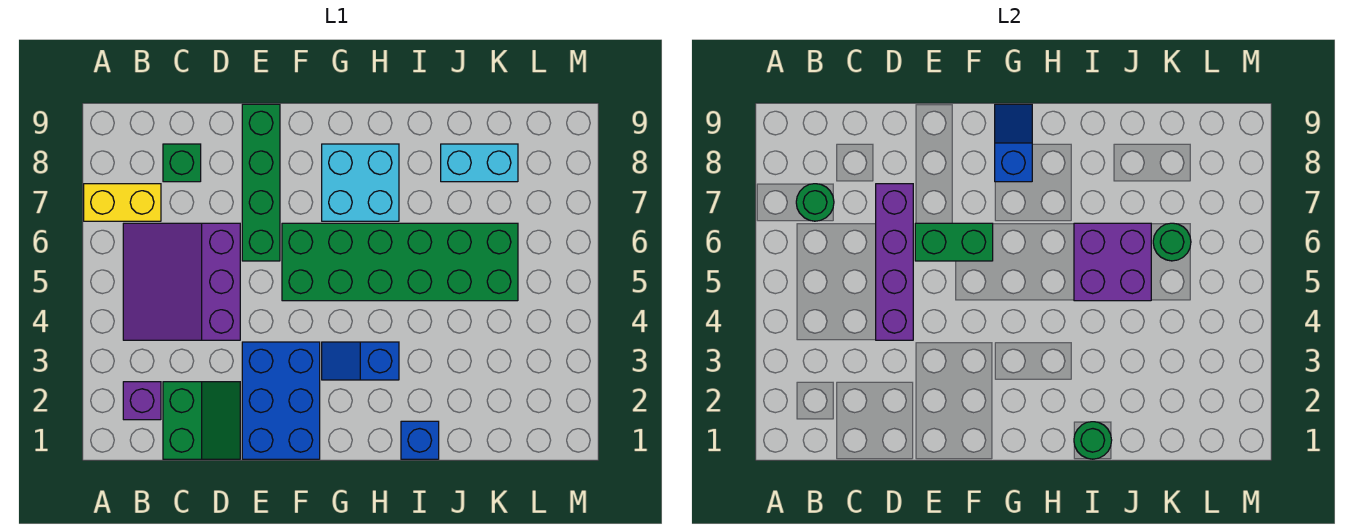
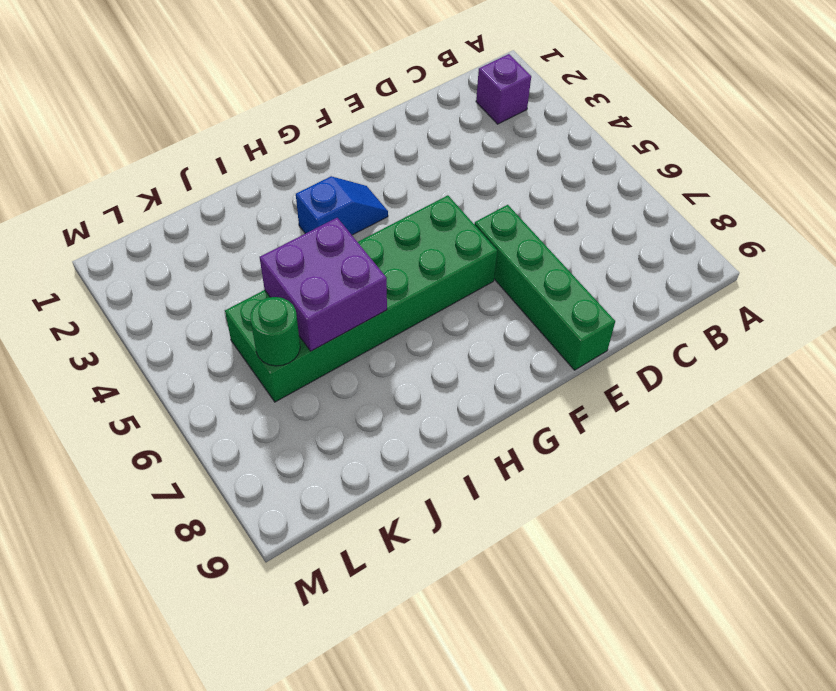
none -> yellow 1x2 brick [84,184,161,221]
none -> purple 3x3 slope [123,223,240,340]
none -> green 2x2 slope [163,382,240,459]

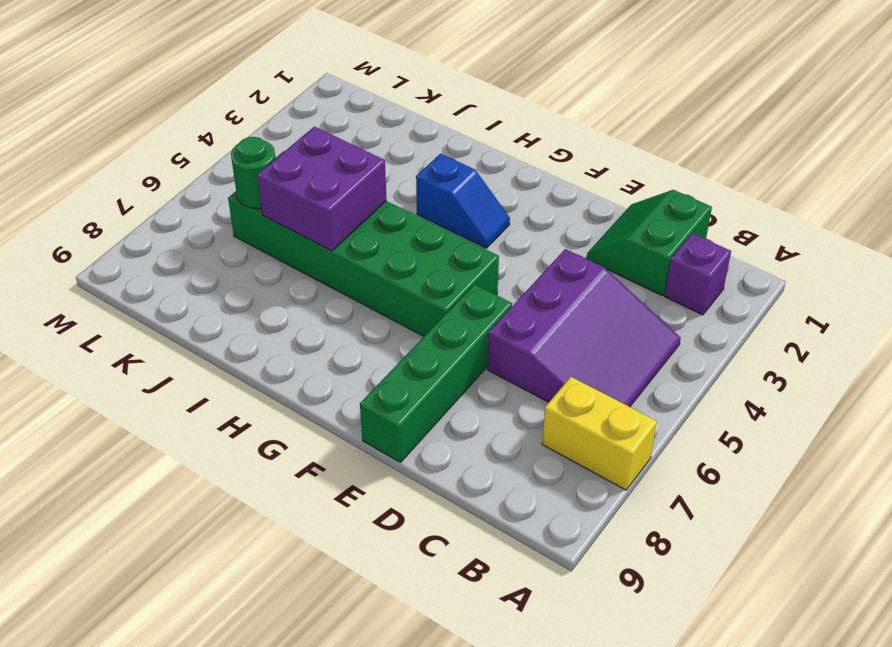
none -> green 1x1 brick [163,144,201,182]
none -> blue 2x3 brick [242,342,320,459]
none -> cyan 2x2 brick [322,144,399,221]

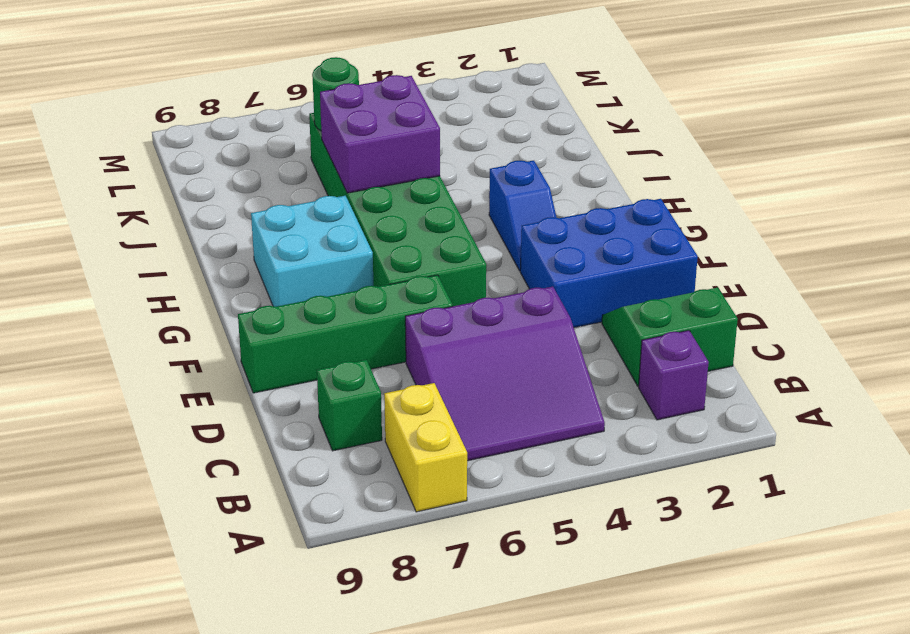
none -> blue 1x1 brick [401,421,439,459]
none -> cyan 1x2 brick [441,144,518,182]
none -> green 1x1 round brick [796,184,834,221]

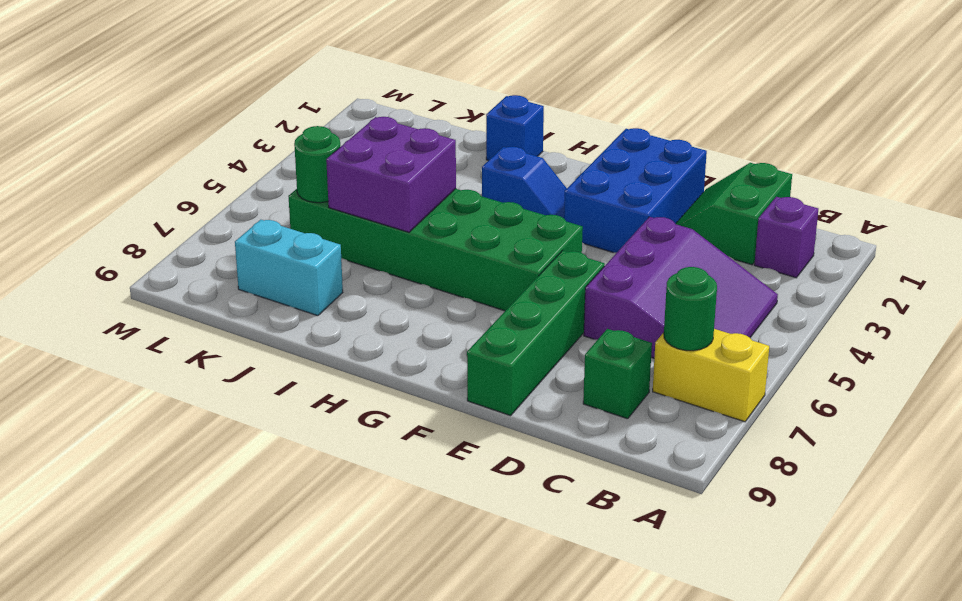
none -> cyan 2x2 brick [322,144,399,221]
none -> purple 1x4 brick [876,184,913,340]
none -> green 1x2 brick [915,223,993,261]

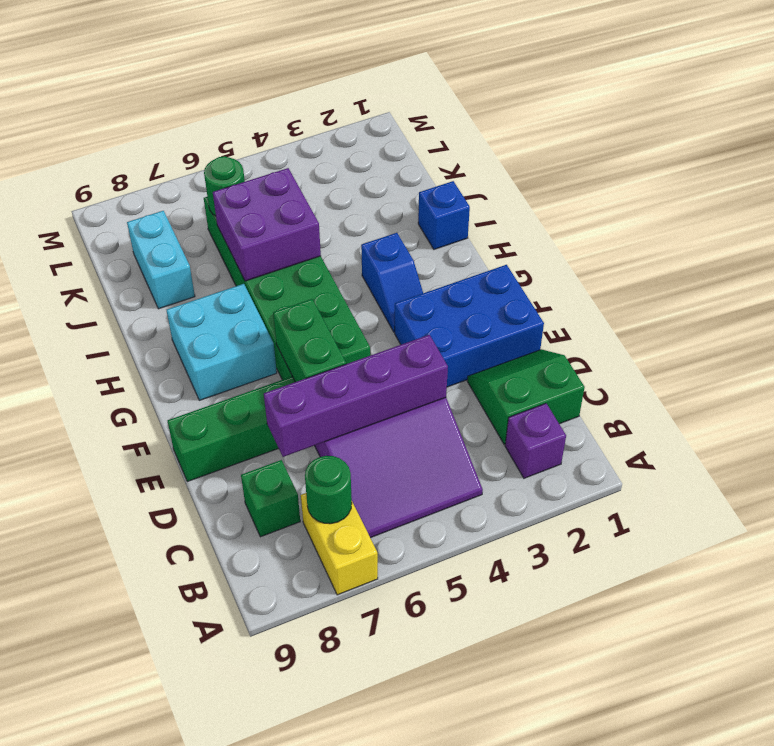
none -> blue 1x2 slope [995,104,1032,182]
none -> green 1x1 round brick [1074,422,1112,459]

